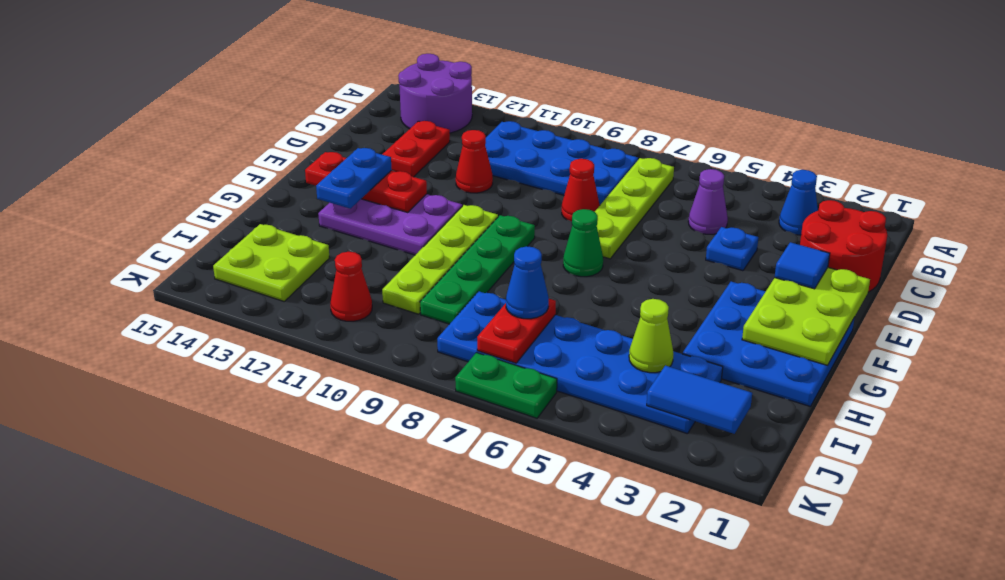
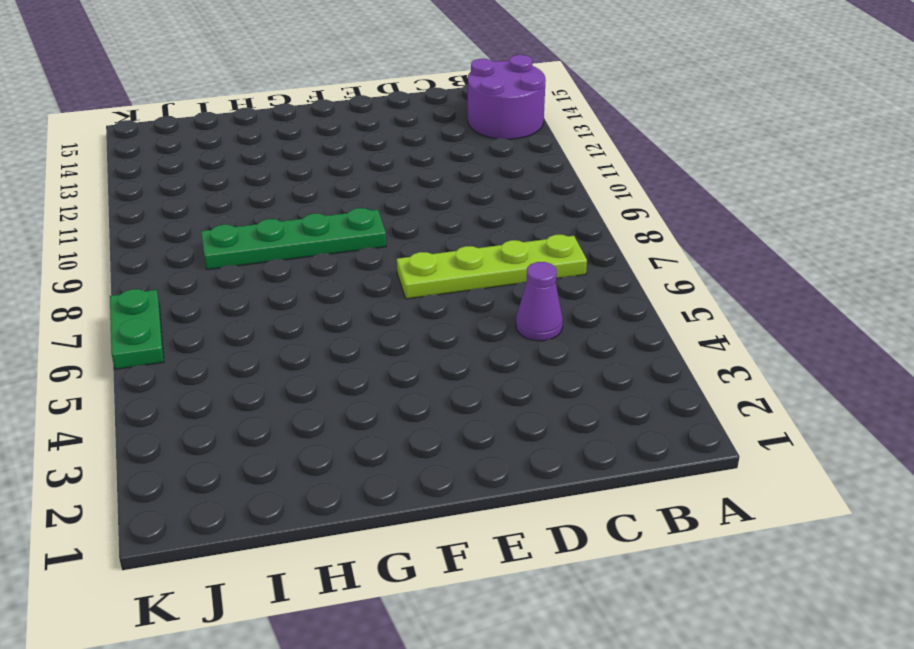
none -> blue 1x1 cone [779,170,818,235]
none -> blue 2x4 plate [485,121,638,205]
none -> red 2x2 round brick [800,200,887,292]

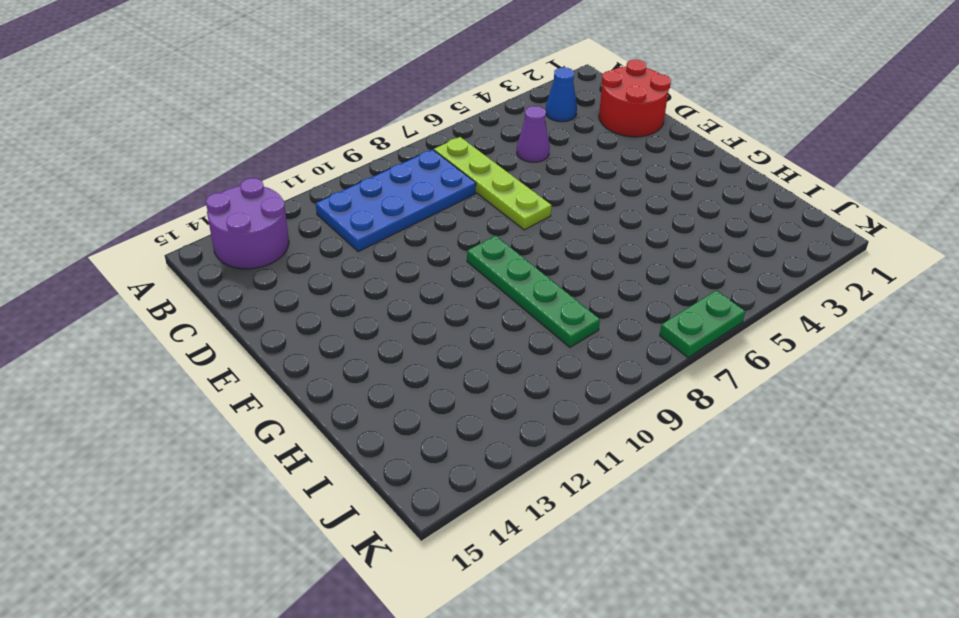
none -> red 1x2 plate [382,121,450,177]
none -> blue 1x1 plate [706,227,758,271]
none -> red 1x1 cone [562,159,600,222]

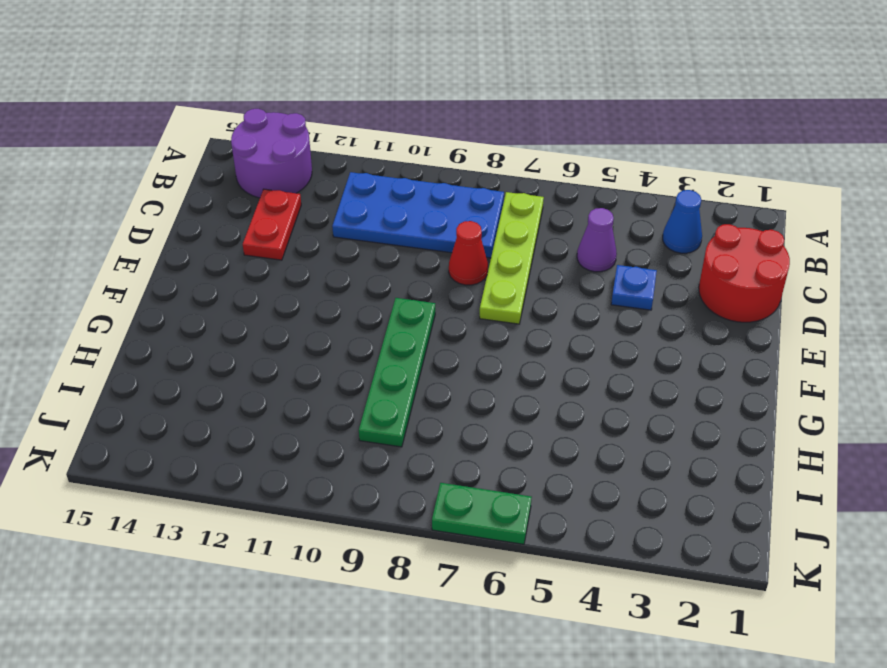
none -> red 1x1 cone [456,130,493,193]
none -> blue 3x3 plate [682,282,854,407]
none -> green 1x1 cone [563,209,603,277]

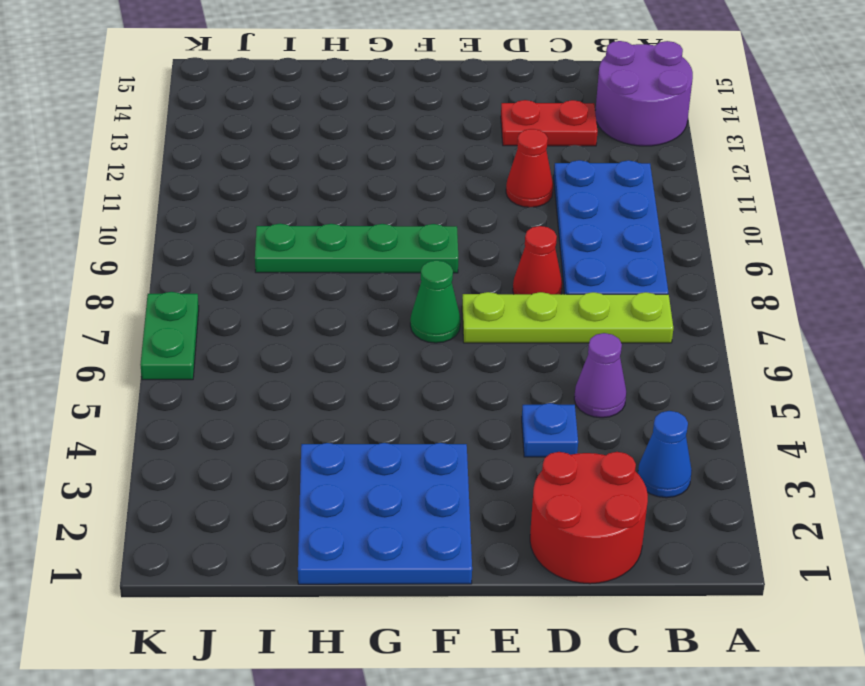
none -> lime 1x4 plate [382,205,498,314]
none -> purple 2x3 plate [318,194,462,255]
none -> blue 2x6 plate [437,291,723,434]

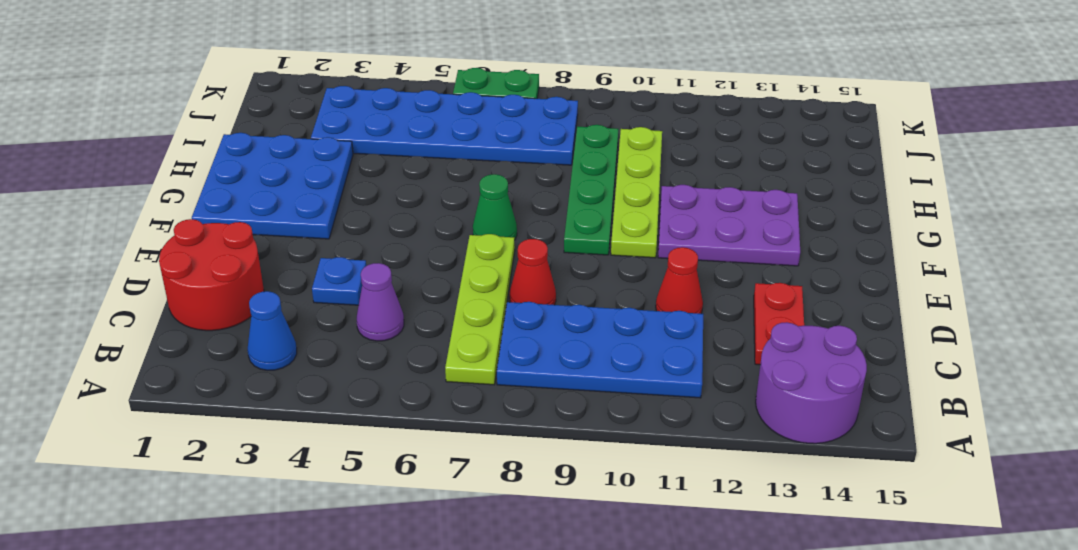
none -> lime 2x2 plate [213,224,329,301]
none -> red 1x1 cone [330,252,372,321]
none -> lime 2x3 plate [742,268,870,365]

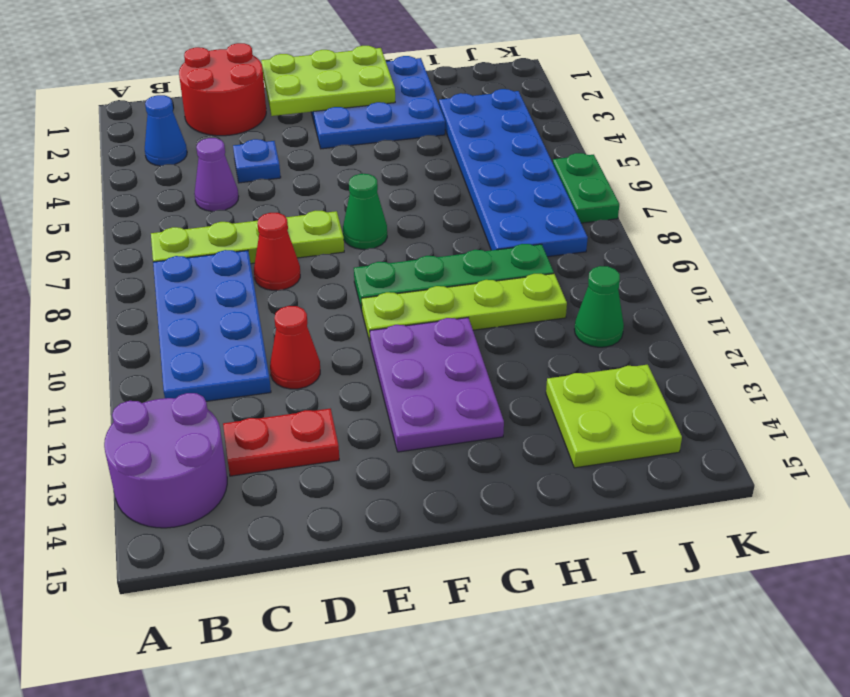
green 1x1 cone [574,266,624,347] -> red 1x1 cone [330,252,372,321]
none -> red 1x3 plate [305,152,427,212]
none -> lime 1x1 cone [629,299,674,373]
none -> red 1x2 plate [477,299,556,363]

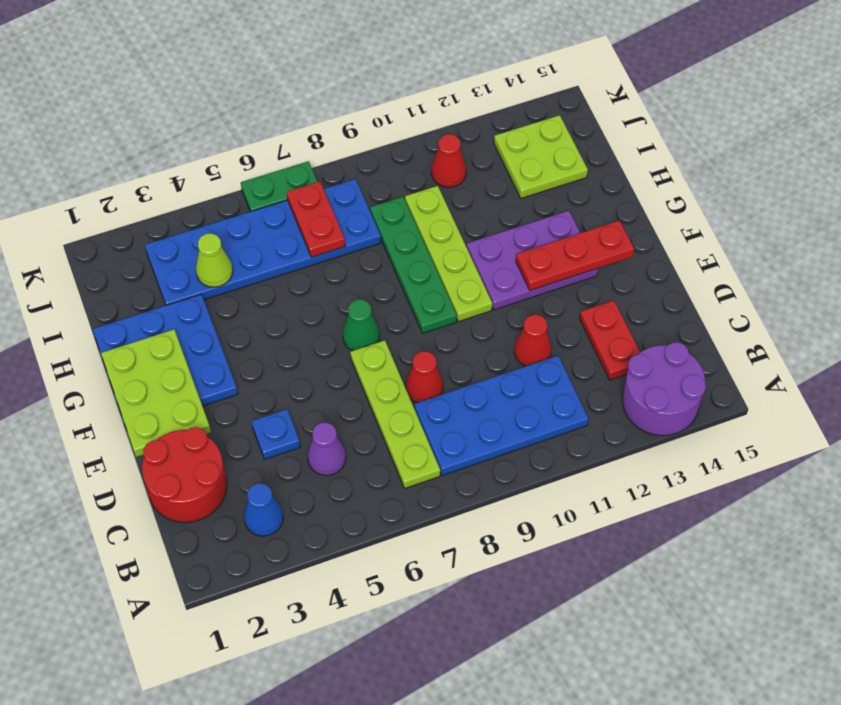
none -> blue 1x2 tile [647,366,752,434]
none -> blue 1x1 tile [775,242,830,289]
none -> blue 1x2 plate [316,148,392,209]

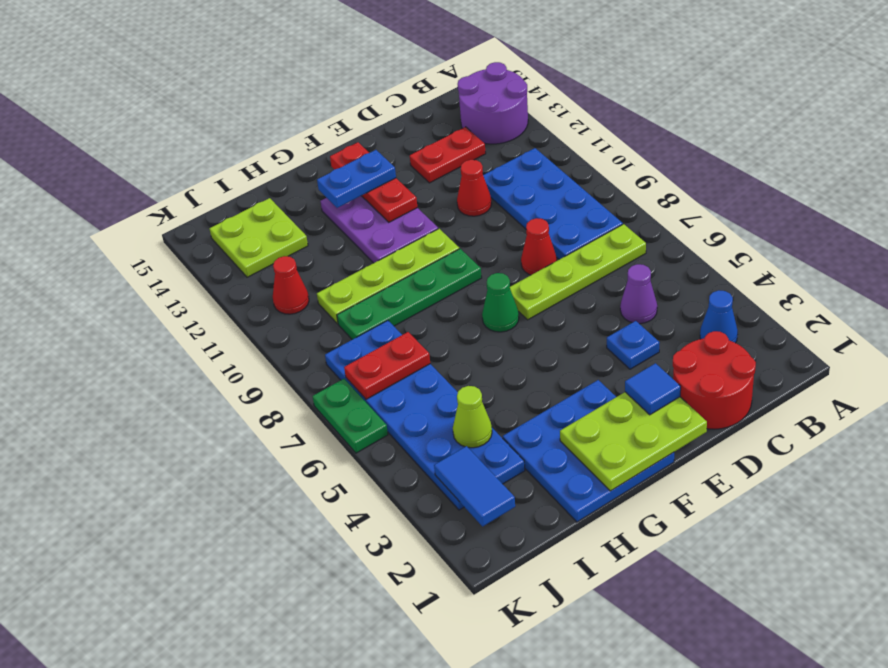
none -> blue 1x1 cone [506,246,549,319]

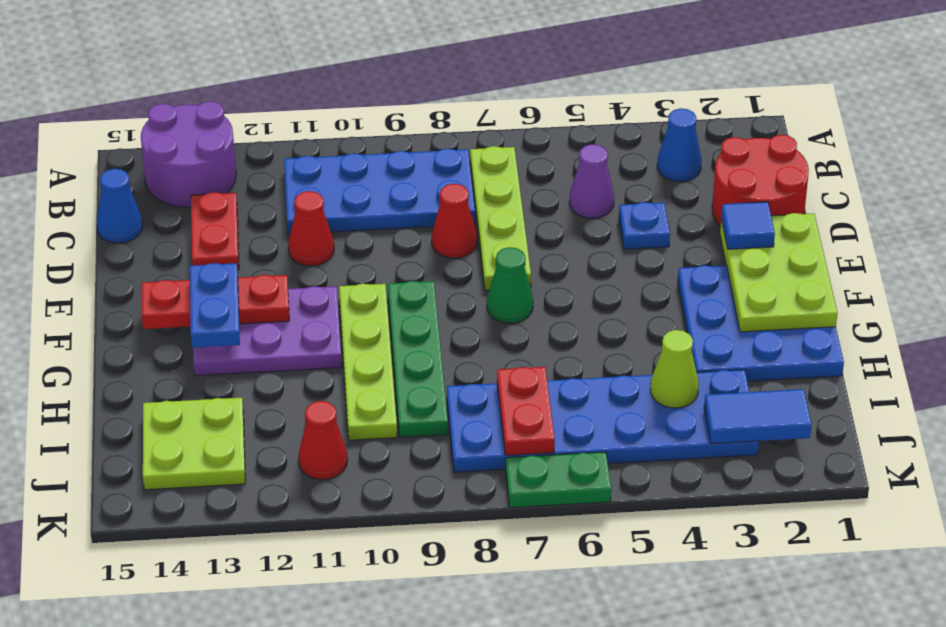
blue 1x1 cone [96,169,143,243] -> blue 1x1 cone moved to [506,246,549,319]

